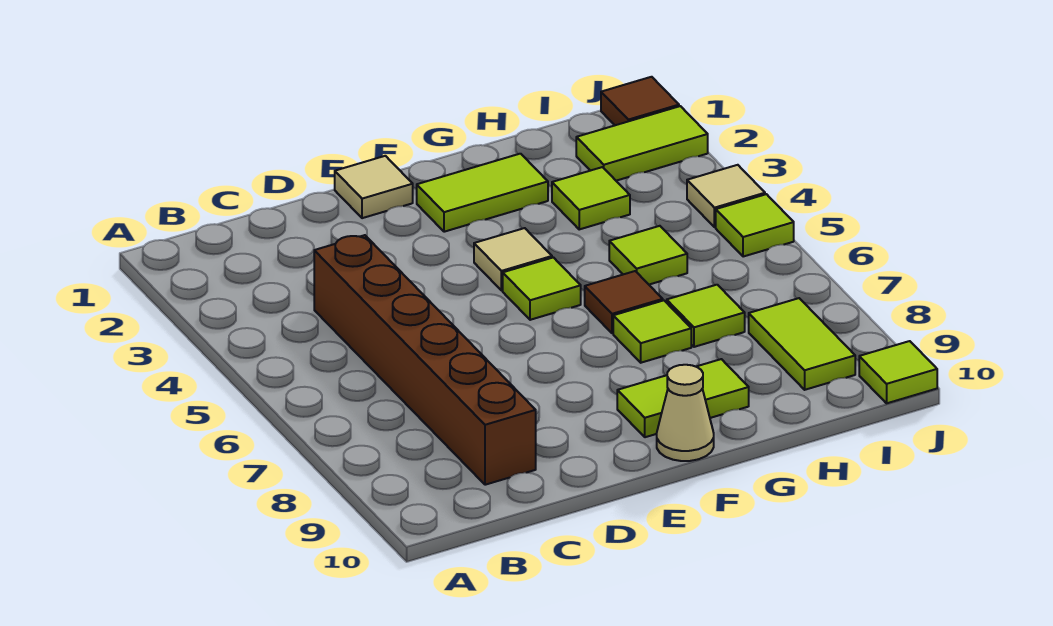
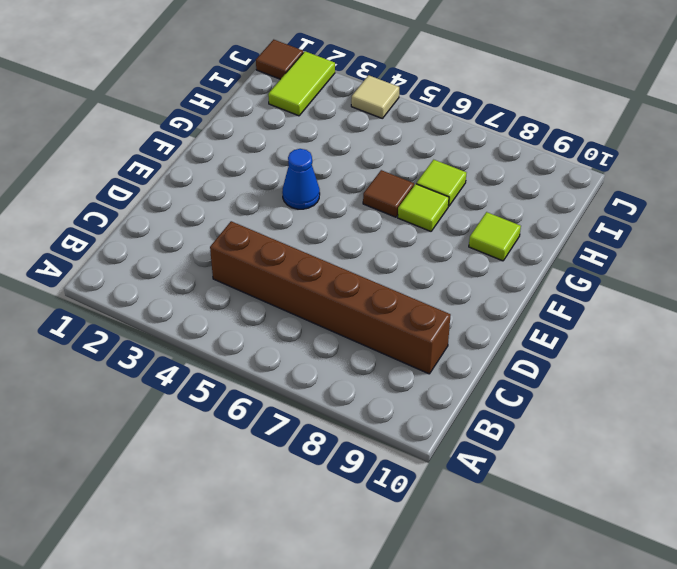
blue 1x1 cone [282,149,320,209] -> tan 1x1 tile [474,228,552,290]
none -> tan 1x1 tile [335,156,413,218]
none -> lime 1x2 tile [417,154,548,232]
none -> lime 1x1 tile [503,257,581,320]

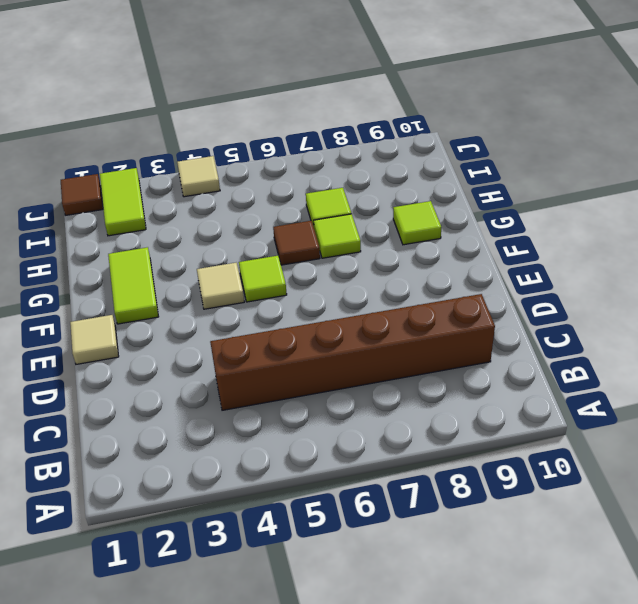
none -> lime 1x1 tile [617,375,668,437]
none -> tan 1x1 cone [657,365,714,461]
none -> lime 1x1 tile [552,167,630,229]

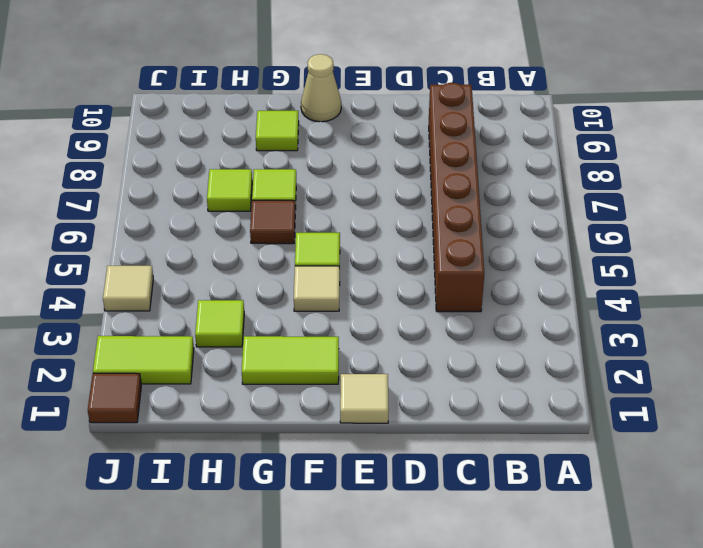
none -> lime 1x1 tile [617,375,668,437]
none -> lime 1x1 tile [609,226,687,285]
none -> lime 1x2 tile [749,298,855,390]

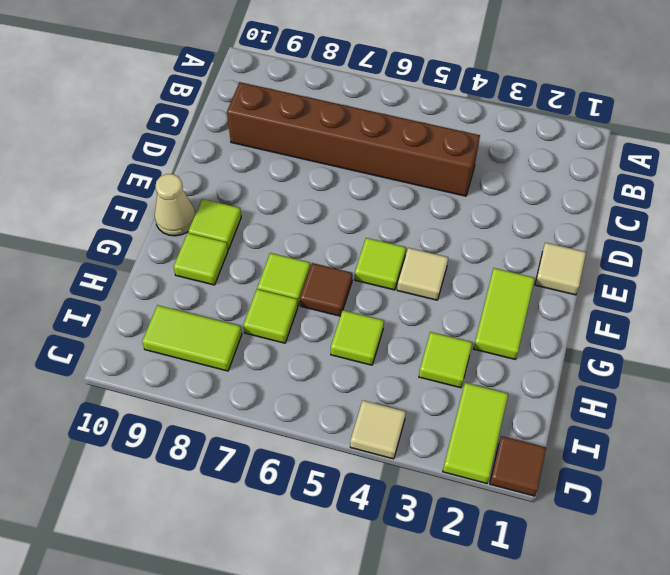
none -> lime 1x1 tile [716,194,794,257]
none -> lime 1x1 tile [859,341,937,403]

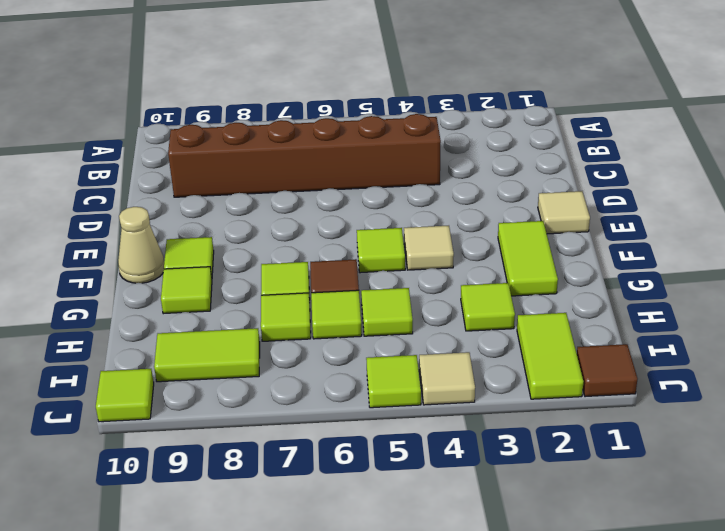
lime 1x1 tile [311,290,362,339] -> none

